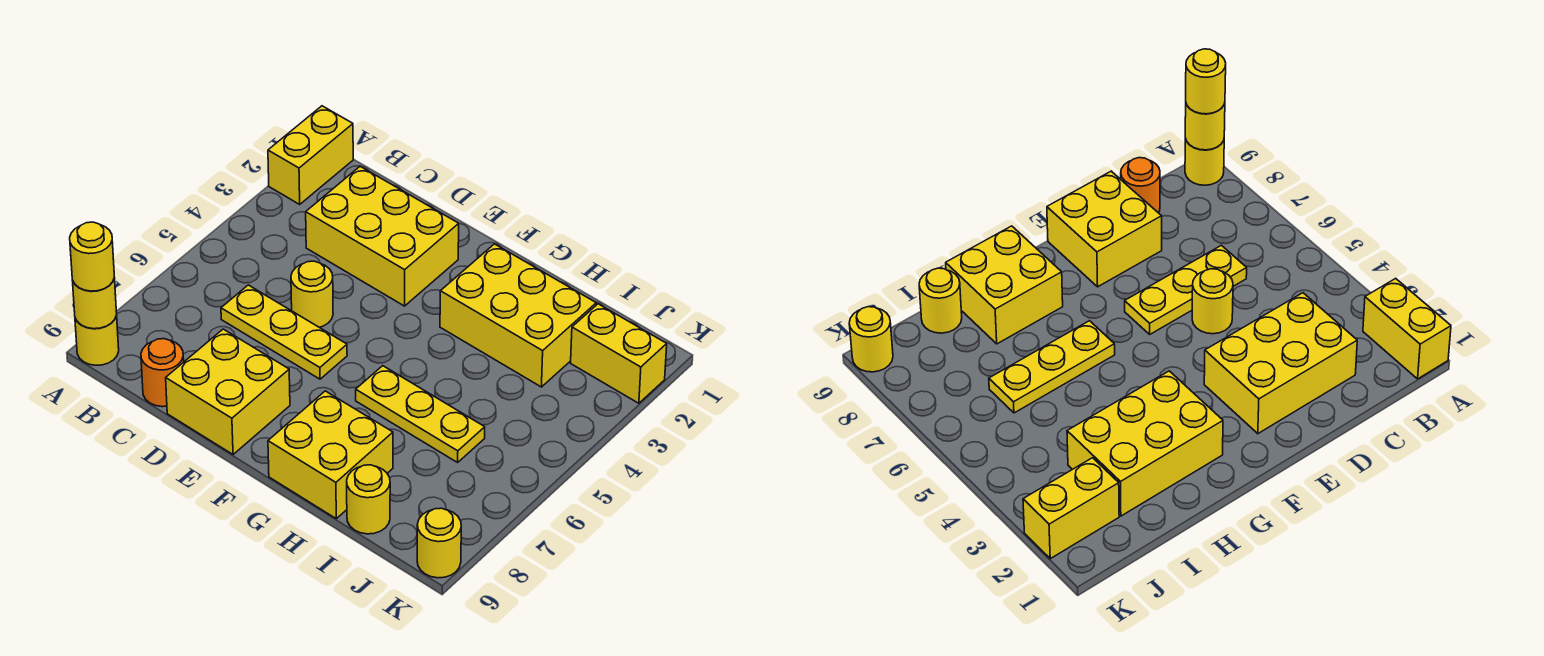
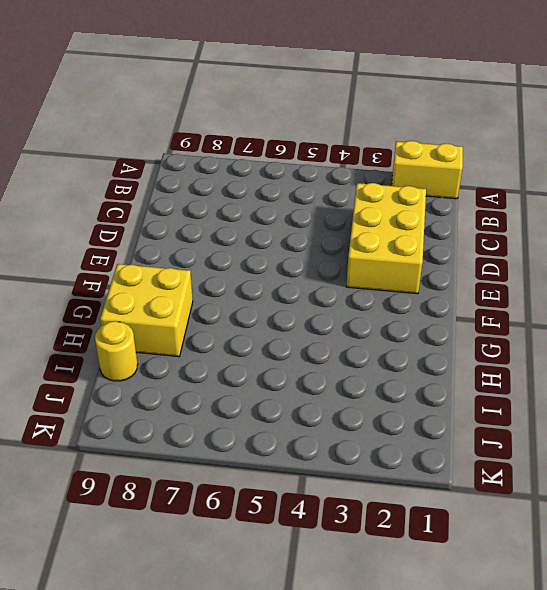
none -> yellow 1x1 round brick [75,316,119,365]
none -> yellow 1x3 plate [221,285,347,379]
none -> orange 1x1 round brick [141,339,184,407]

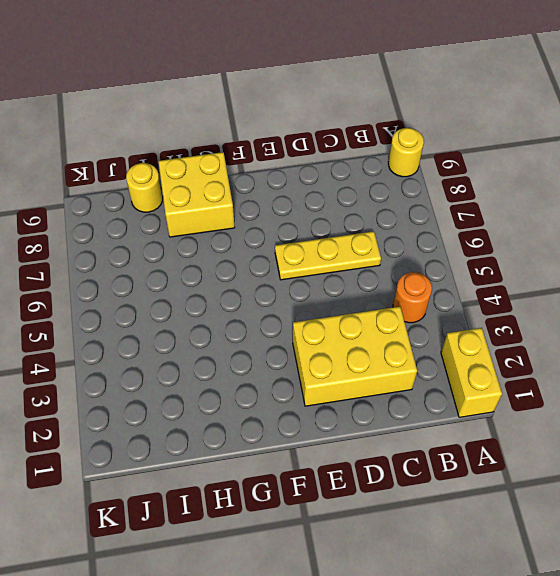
orange 1x1 round brick [393,272,432,323] -> orange 1x1 round brick moved to [141,339,184,407]
none -> yellow 1x1 round brick [291,261,333,327]
none -> yellow 2x2 brick [166,329,290,455]
none -> yellow 2x3 brick [440,244,596,387]

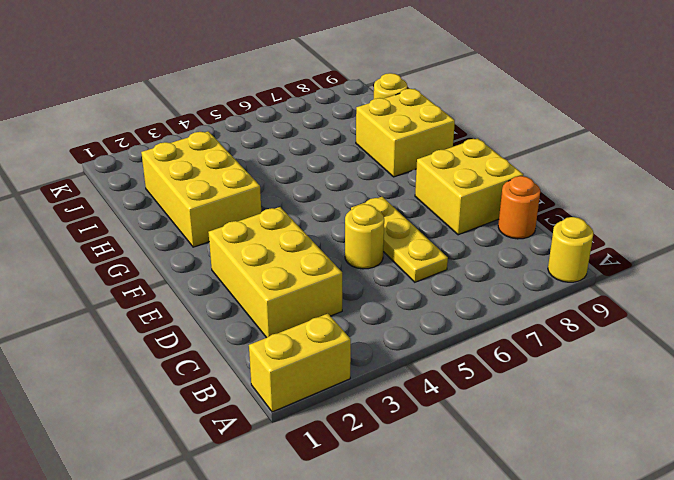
none -> yellow 1x3 plate [356,366,485,462]
none -> yellow 1x2 brick [571,304,667,403]
none -> yellow 1x1 round brick [417,508,461,578]

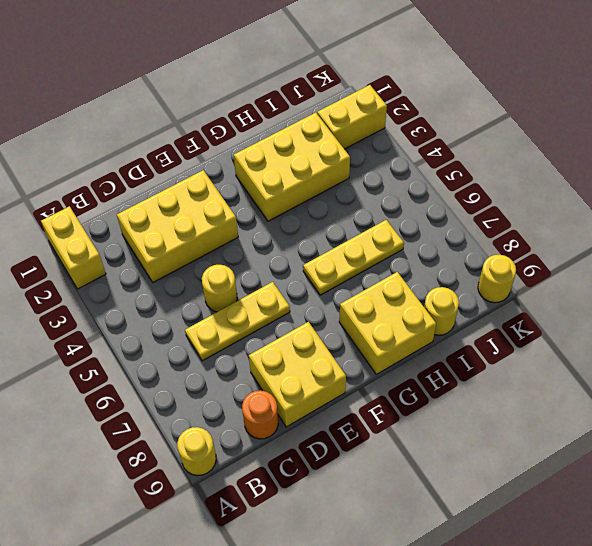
none -> yellow 1x1 round brick [73,278,117,329]
none -> yellow 1x1 round brick [70,222,114,291]

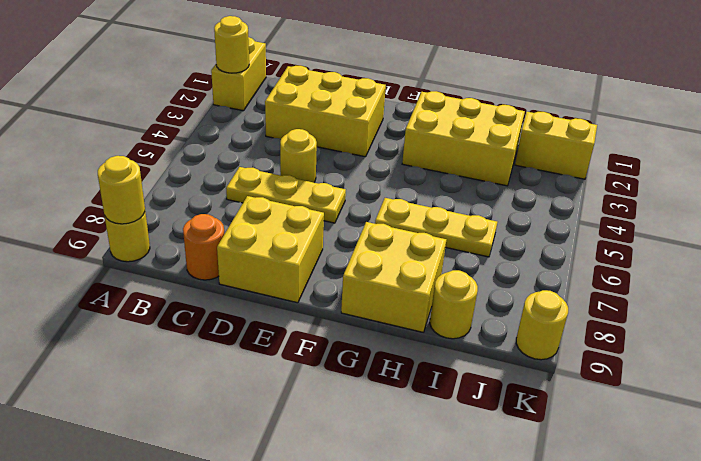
yellow 1x1 round brick [214,16,249,73] -> yellow 1x1 round brick moved to [70,222,114,291]

